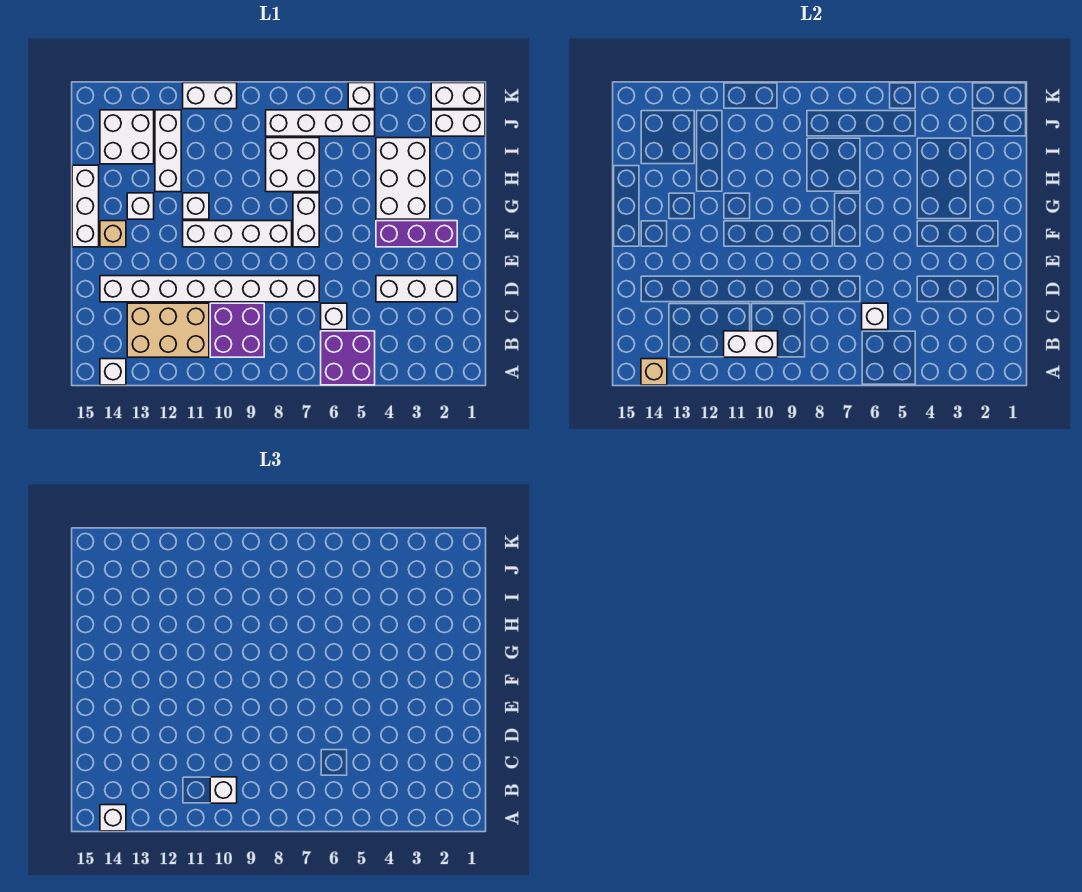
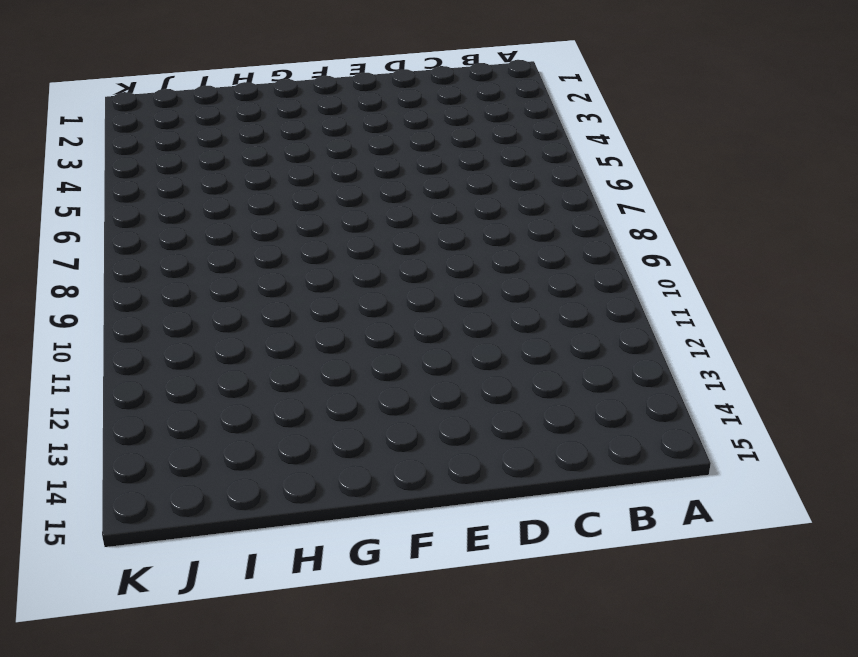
none -> purple 2x2 brick [321,331,375,385]
none -> white 1x1 brick [100,359,126,385]
none -> purple 2x2 brick [210,303,264,357]

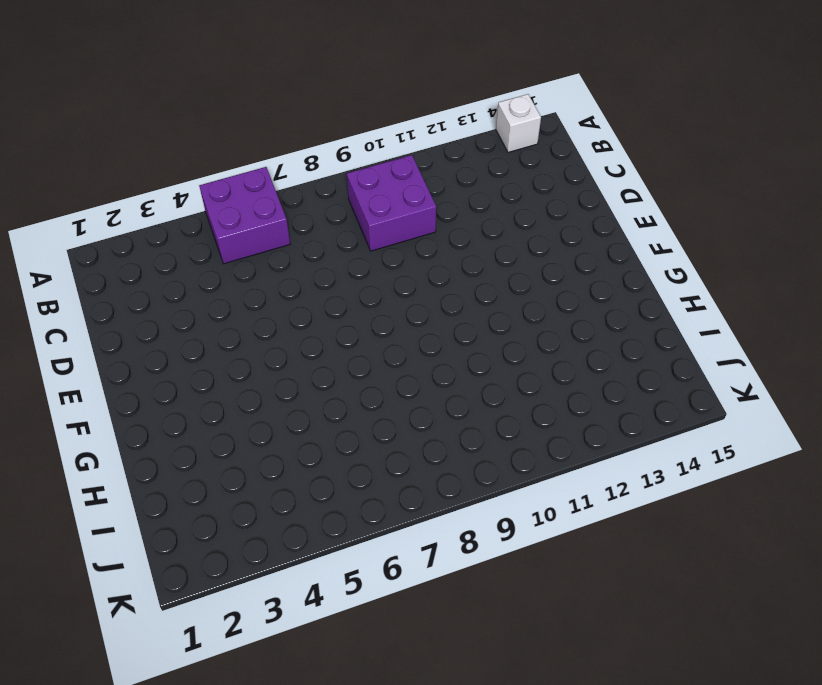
none -> tan 2x3 brick [127,303,209,357]
none -> white 1x1 brick [321,303,347,330]
none -> white 1x3 brick [376,276,457,302]

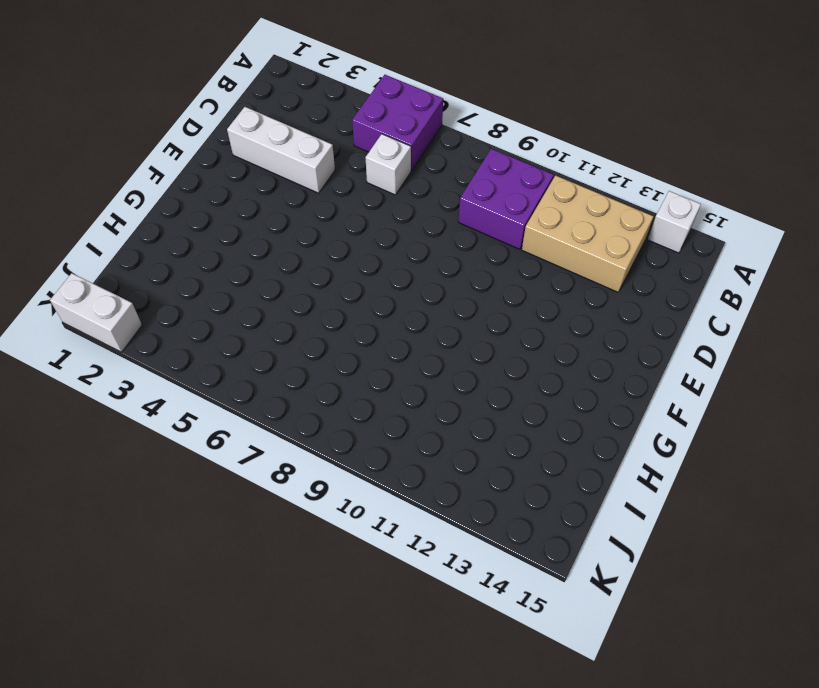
none -> white 1x8 brick [100,276,319,302]
none -> purple 1x3 brick [376,221,457,247]
none -> white 1x2 brick [293,193,319,247]

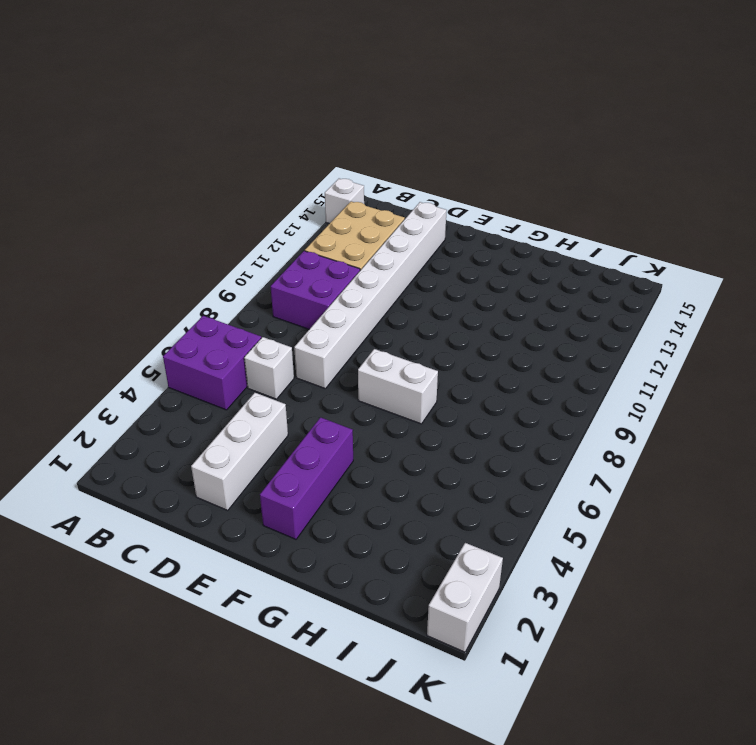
none -> white 1x4 brick [183,221,292,247]
none -> tan 1x1 brick [100,221,126,247]
none -> white 1x3 brick [72,165,99,247]

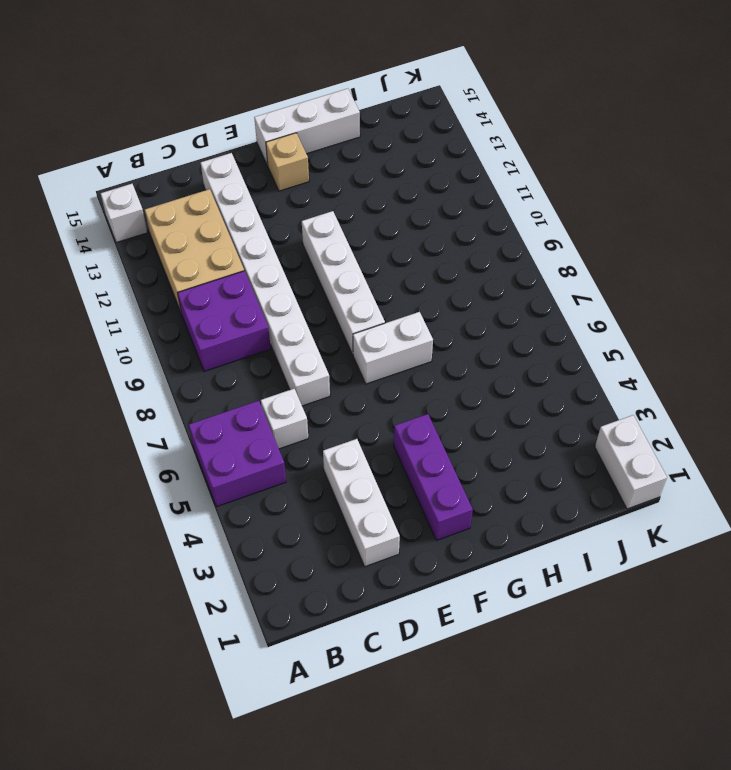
none -> white 2x3 brick [376,138,430,219]
none -> white 1x1 brick [183,193,209,219]
none -> white 1x1 brick [127,193,154,219]

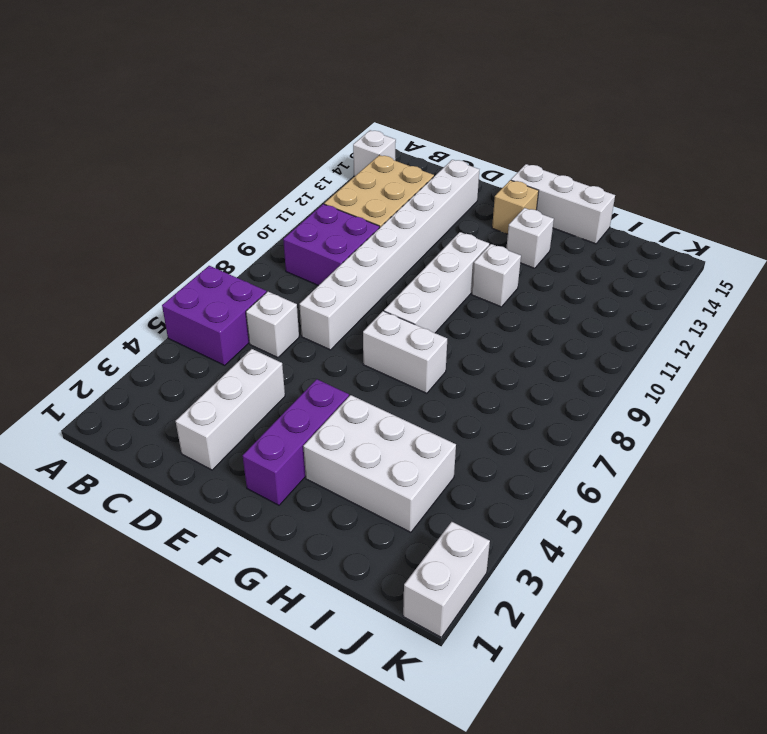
none -> white 2x2 brick [266,138,319,192]
none -> white 1x3 brick [155,110,181,192]
none -> white 2x2 brick [100,110,154,164]

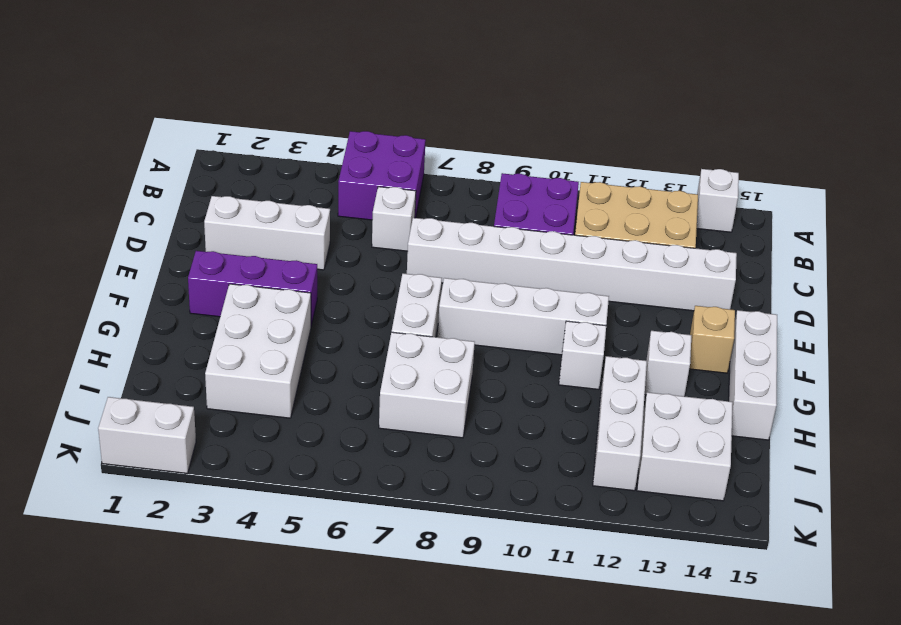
none -> white 1x2 brick [431,110,485,136]
none -> white 1x4 brick [266,110,375,136]
none -> white 1x1 brick [348,83,375,109]

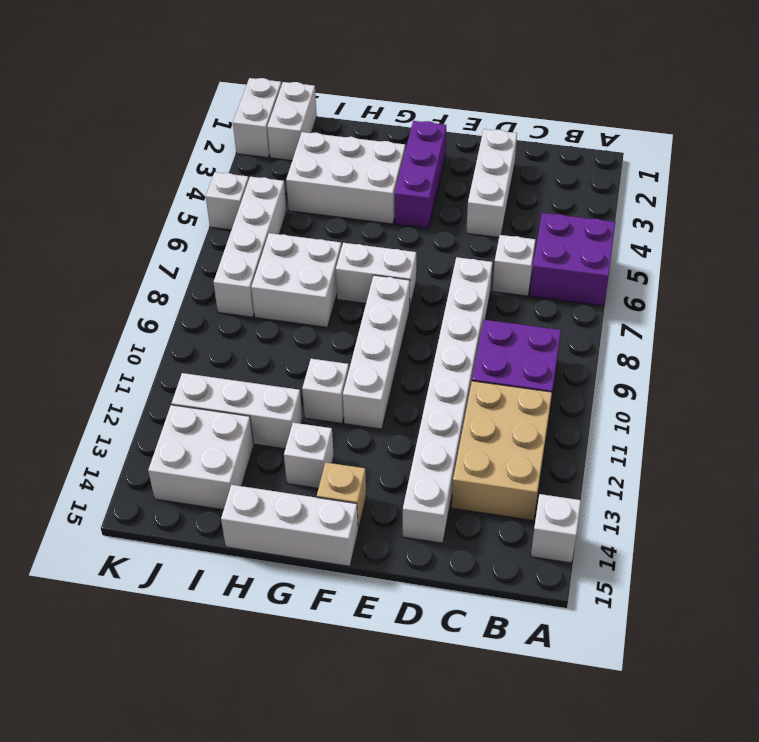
none -> white 1x2 brick [183,83,237,109]
none -> tan 1x1 brick [641,359,667,385]
none -> white 1x2 brick [724,331,778,357]

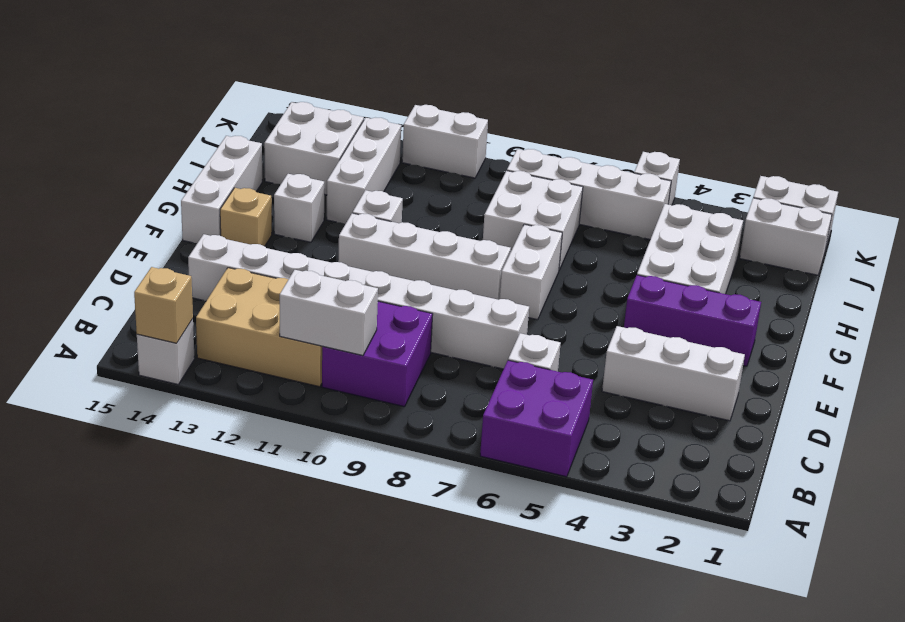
none -> white 1x1 brick [862,303,888,330]
none -> white 1x1 brick [100,805,126,831]
none -> white 1x1 brick [210,777,237,803]

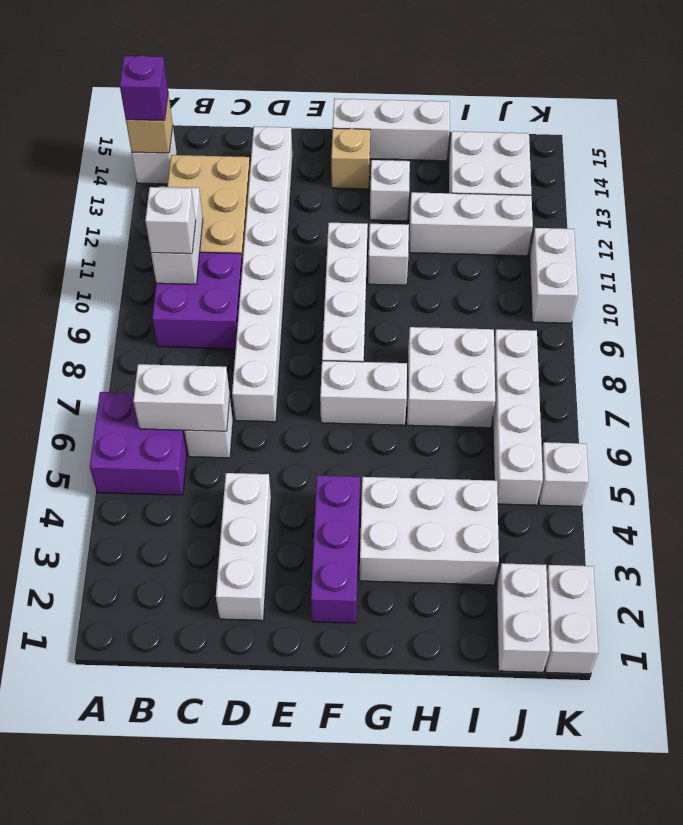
purple 1x1 brick [120,56,168,121] -> white 1x1 brick [100,805,126,831]
white 1x2 brick [133,364,230,431] -> white 1x1 brick [862,303,888,330]

